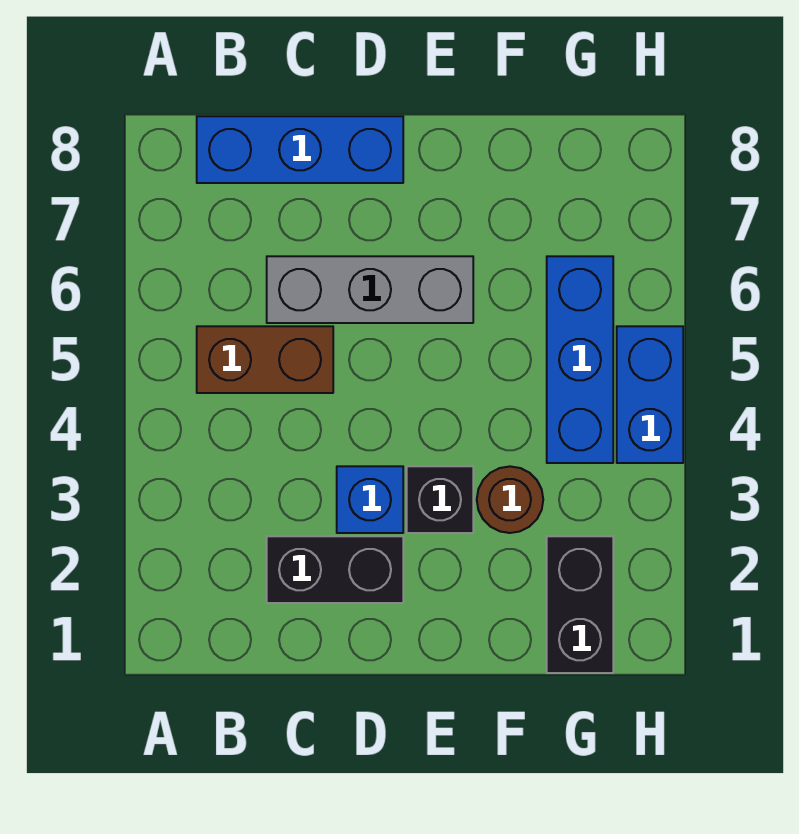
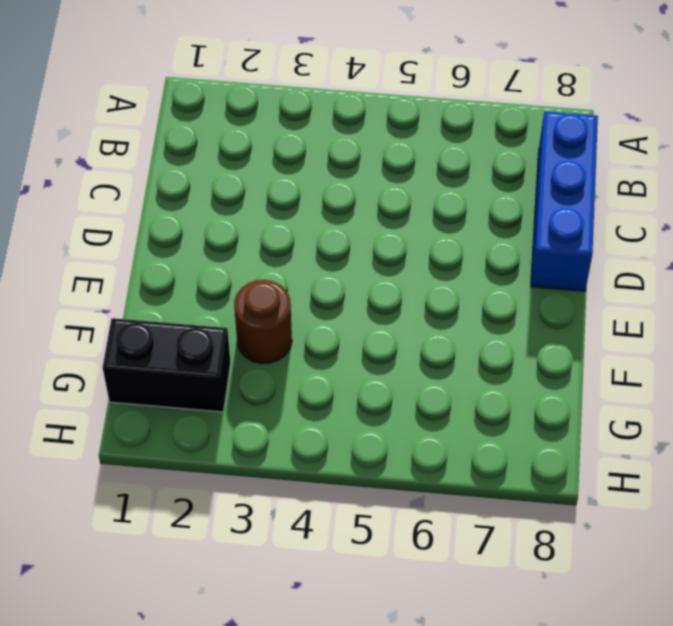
none -> brown 1x2 brick [197,326,333,393]
none -> black 1x2 brick [267,536,403,603]

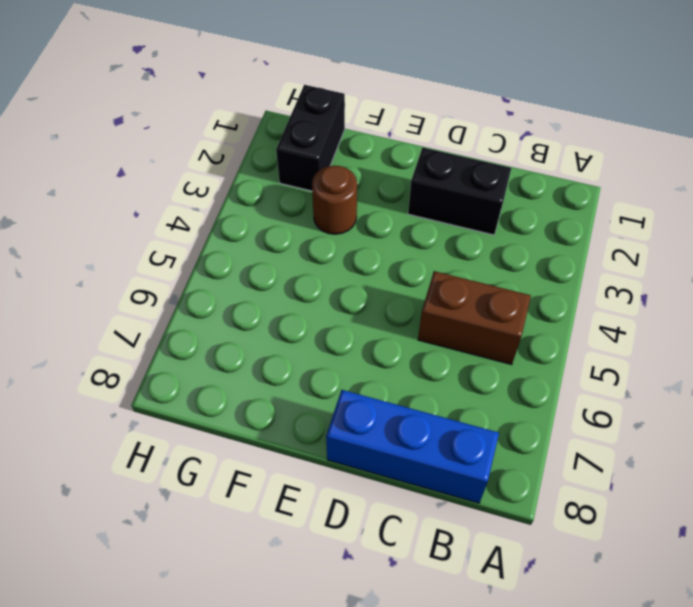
none -> grey 1x3 brick [267,256,473,323]
none -> blue 1x1 brick [337,466,403,533]

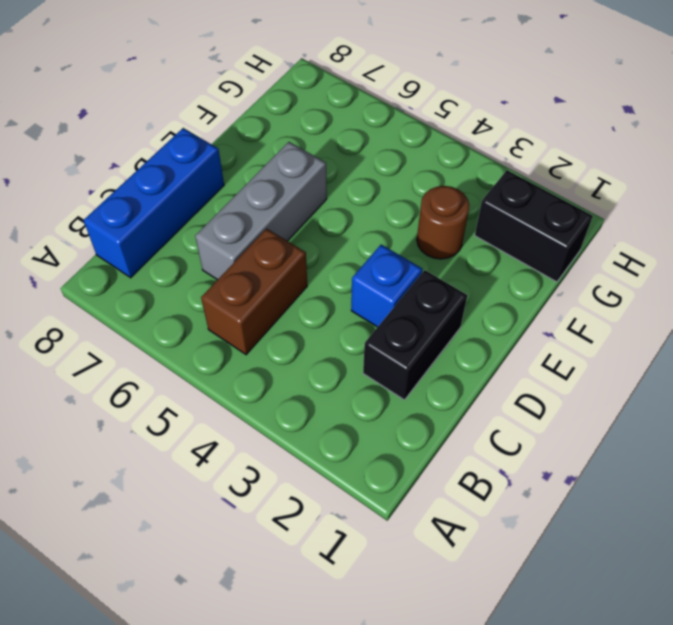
none -> black 1x1 brick [407,466,473,533]
none -> blue 1x3 brick [547,256,613,463]

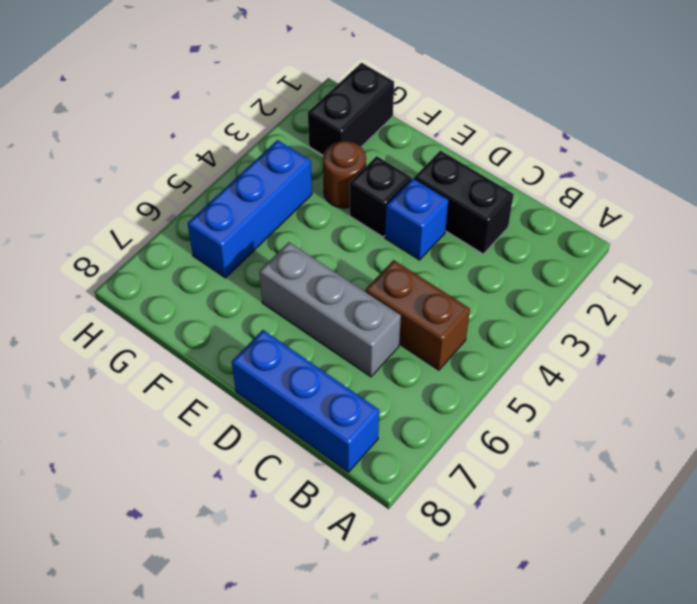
none -> blue 1x2 brick [617,326,683,463]

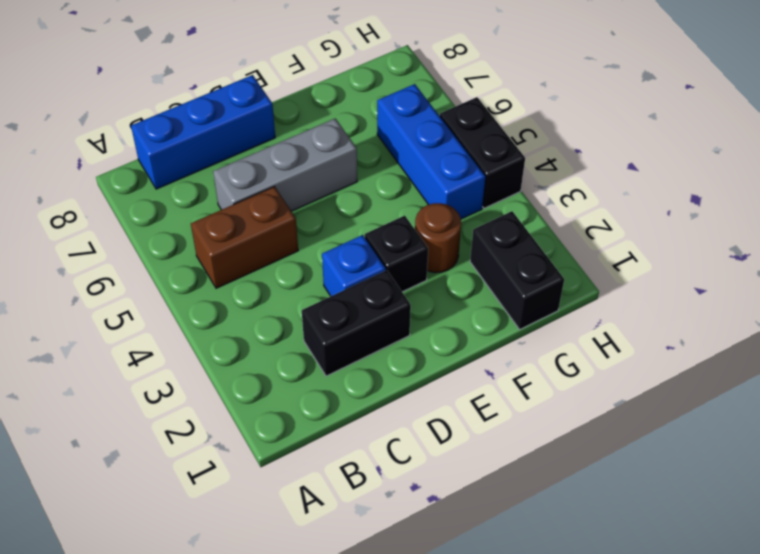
black 1x2 brick [440,97,525,208] -> blue 1x2 brick [617,326,683,463]

